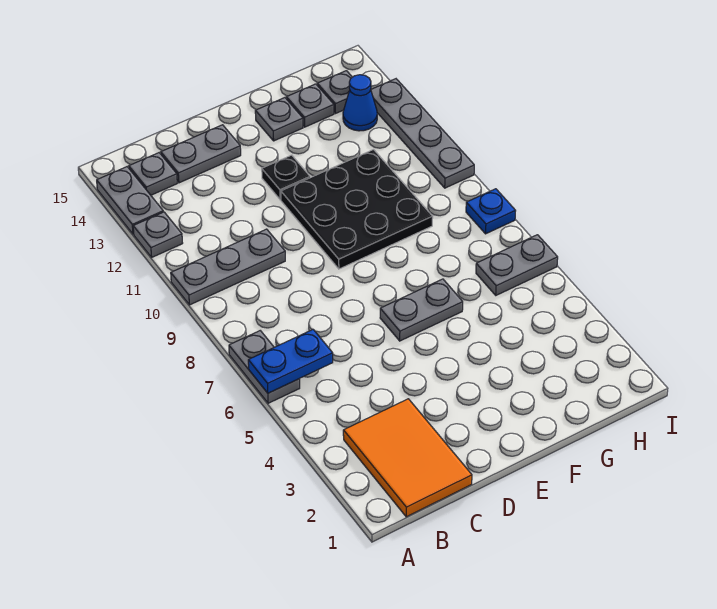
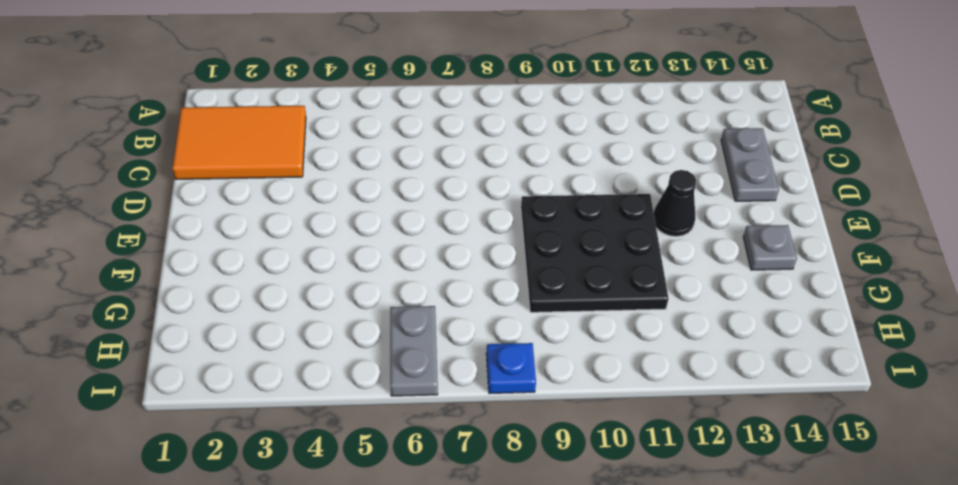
black 1x1 cone [654,170,696,236] -> black 1x1 plate [262,155,310,200]
none -> grey 1x2 plate [229,331,300,403]
none -> grey 1x3 plate [171,229,285,305]
none -> grey 1x1 plate [133,212,183,257]

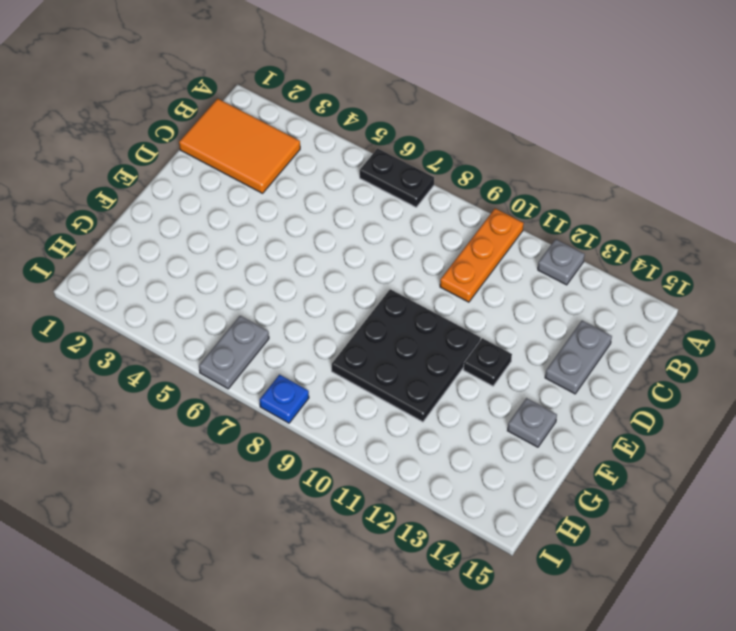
black 1x2 plate [360,149,434,207] -> grey 1x2 plate [229,331,300,403]
orange 1x3 plate [440,208,524,302] -> grey 1x3 plate [171,229,285,305]
none -> grey 1x2 plate [97,167,163,234]
none -> grey 1x1 plate [129,153,177,195]
none -> grey 1x2 plate [380,279,463,341]

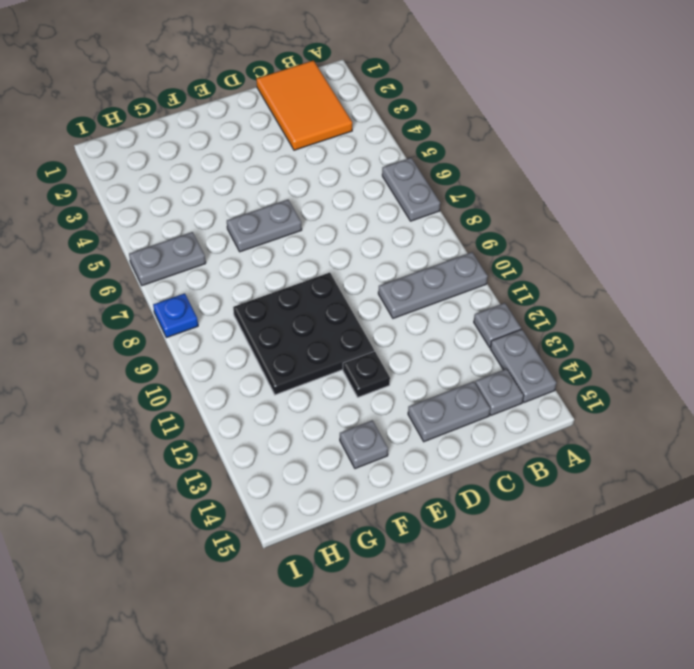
none -> grey 1x1 plate [286,84,334,127]
none -> blue 1x1 cone [343,75,377,131]
none -> grey 1x1 plate [317,71,352,114]

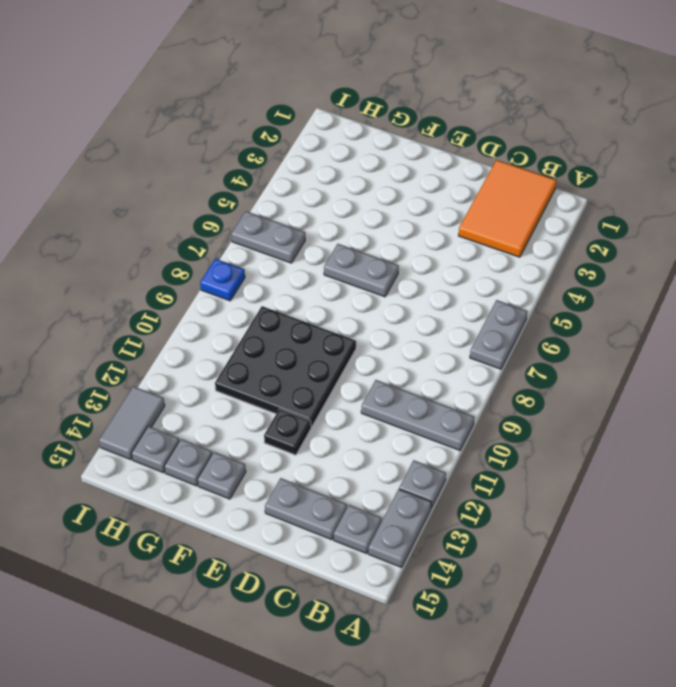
grey 1x2 tile [99,386,165,460] -> grey 1x4 plate [371,79,474,188]
none -> blue 1x1 cone [343,75,377,131]
none -> blue 1x2 plate [248,330,333,393]

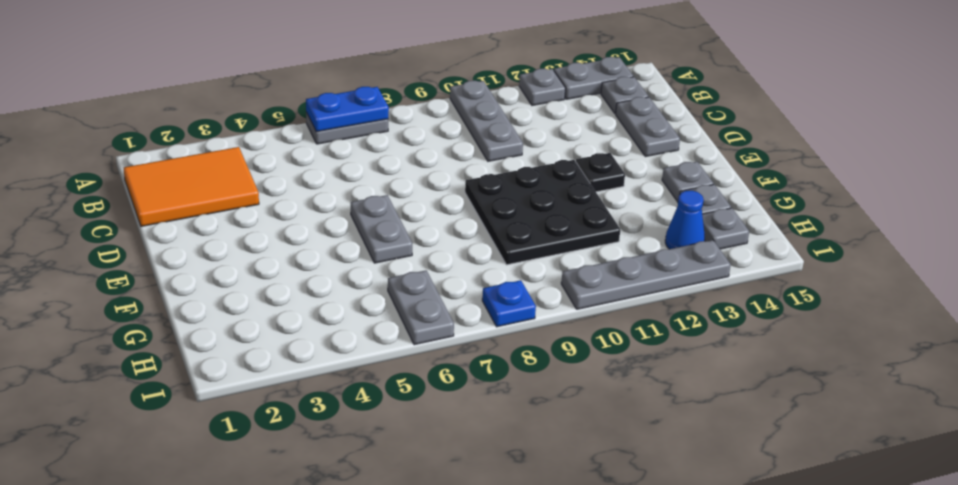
blue 1x2 plate [306,87,389,132] -> blue 1x2 plate turned to [248,330,333,393]

